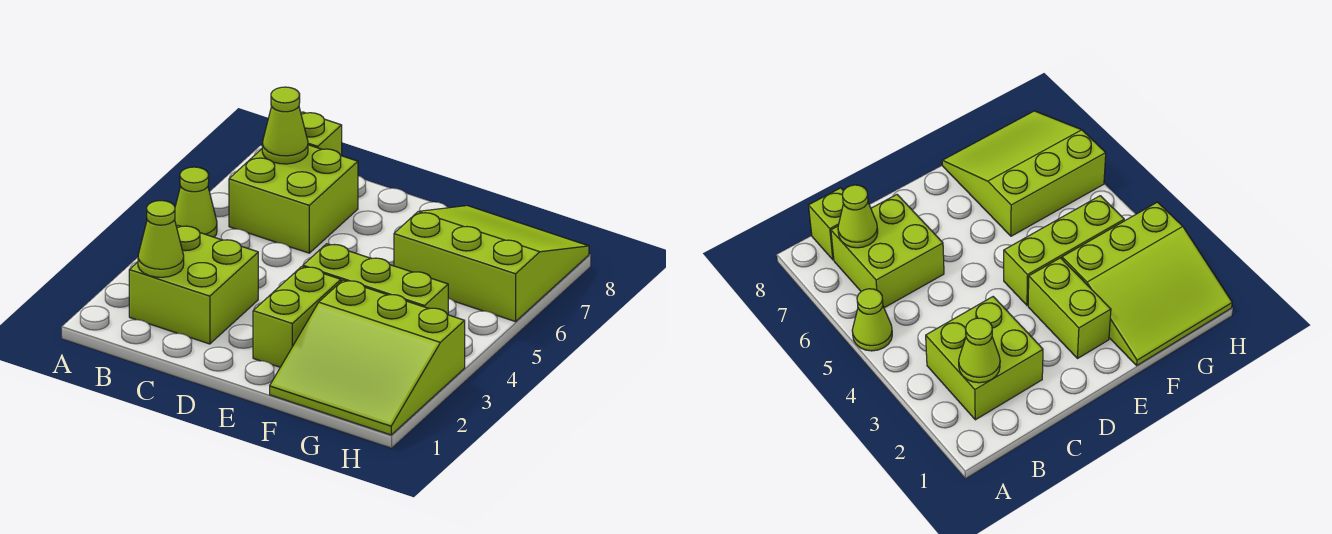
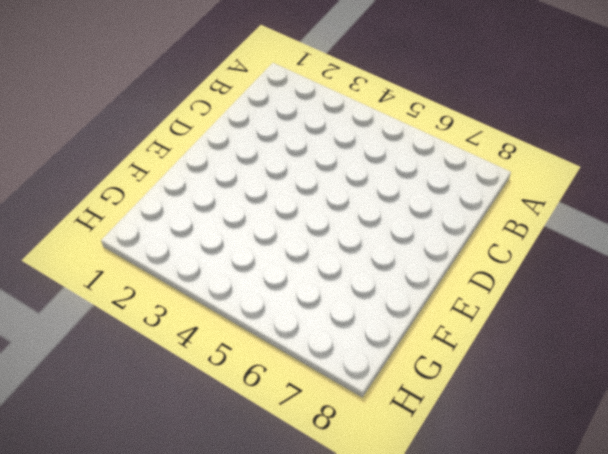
none -> lime 1x1 cone [175,167,217,237]
none -> lime 2x2 brick [129,225,258,344]

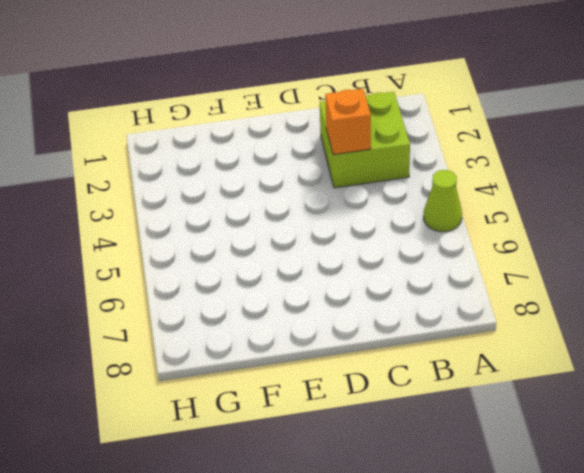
orange 1x1 brick [325,89,371,155] -> none
none -> lime 2x2 brick [229,145,358,253]
none -> lime 1x1 brick [301,112,342,156]

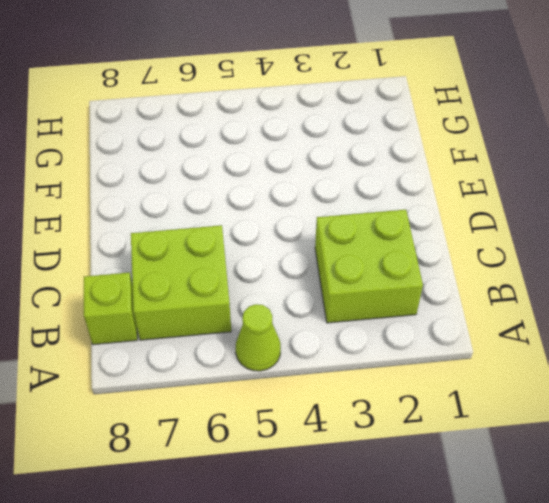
none -> lime 1x2 brick [253,267,341,367]
none -> lime 1x3 brick [303,244,448,315]

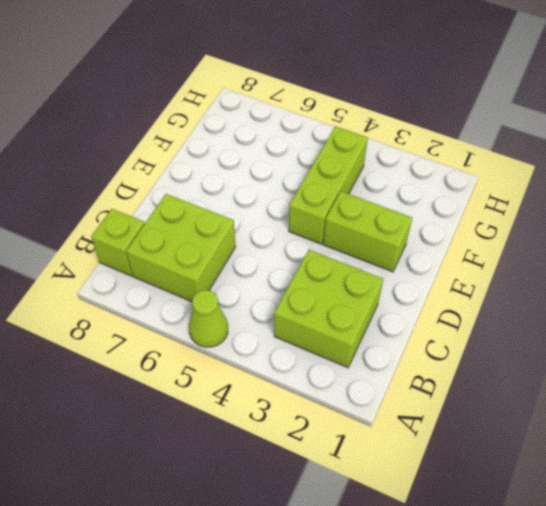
none -> lime 3x3 slope [270,280,465,435]
none -> lime 3x3 slope [394,206,589,322]

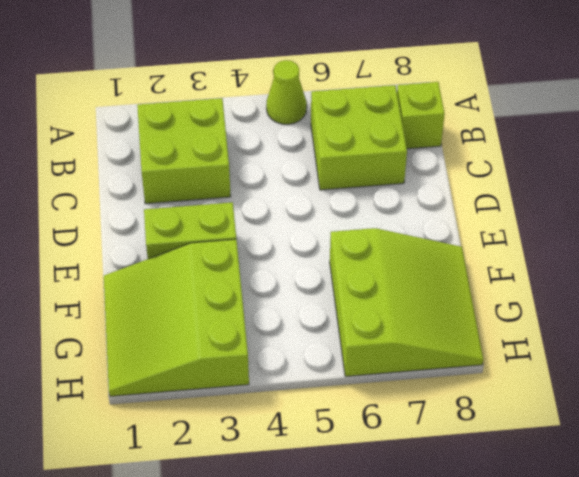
none -> lime 1x3 brick [303,244,448,315]
none -> lime 1x1 cone [138,201,184,277]

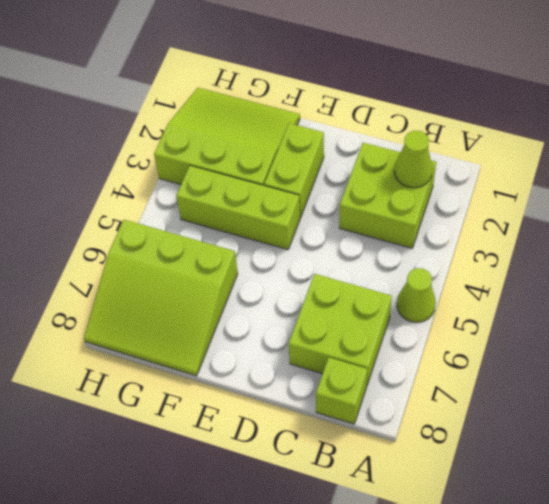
none -> lime 1x1 cone [262,87,308,164]

